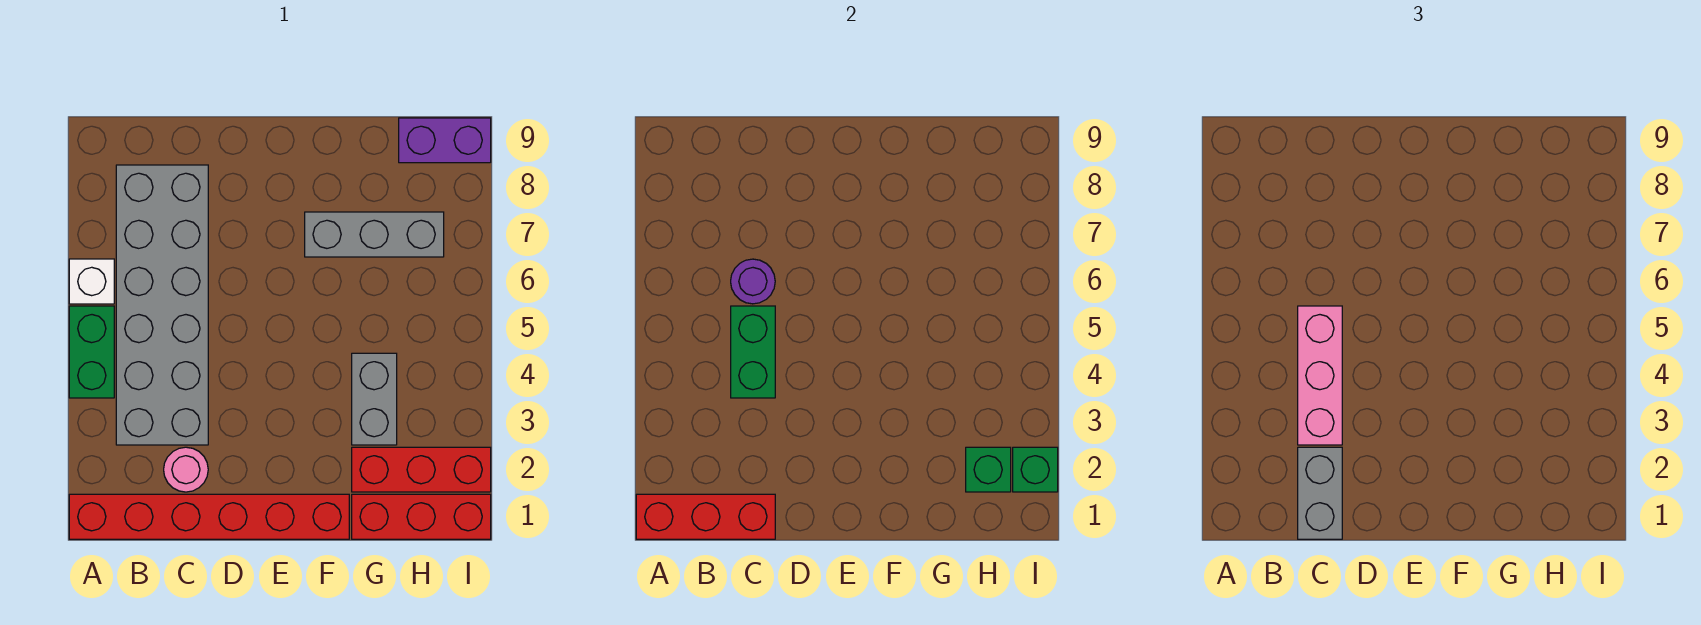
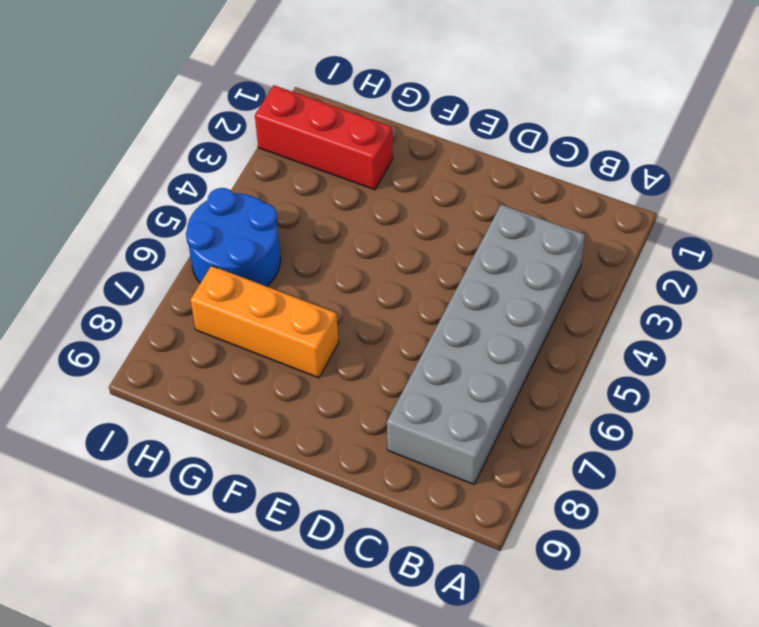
orange 1x3 brick [191,266,338,378] -> grey 1x3 brick [305,212,444,257]
blue 2x2 round brick [186,188,281,286] -> none
none -> red 1x6 brick [69,494,349,539]
none -> green 1x2 brick [69,306,114,398]
none -> white 1x1 brick [69,259,114,304]

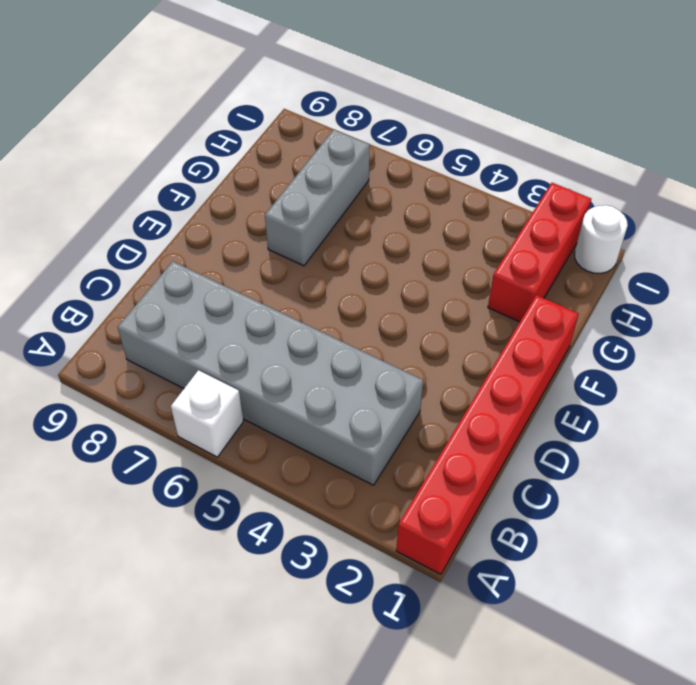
white 1x1 round brick [574,205,628,273] -> red 1x3 brick [352,494,491,539]
none -> green 1x2 brick [69,306,114,398]
none -> pink 1x1 round brick [164,447,208,492]
none -> grey 1x2 brick [352,353,397,445]

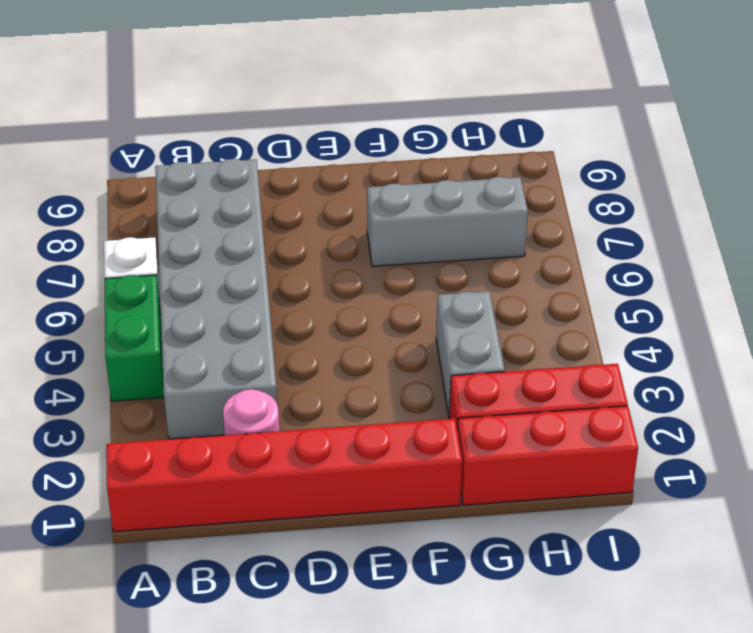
none -> purple 1x2 brick [399,118,491,163]
none -> red 1x3 brick [636,494,775,539]
none -> green 1x2 brick [731,306,775,398]

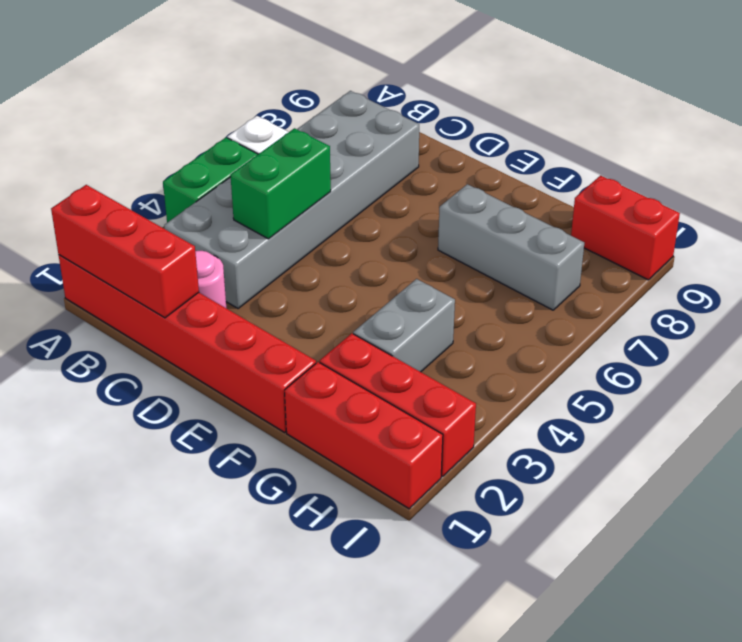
red 1x2 brick [571,176,680,280] -> purple 1x2 brick [399,118,491,163]
none -> purple 1x1 round brick [731,259,775,304]
none -> green 1x1 brick [966,447,1011,492]
none -> green 1x1 brick [1013,447,1058,492]

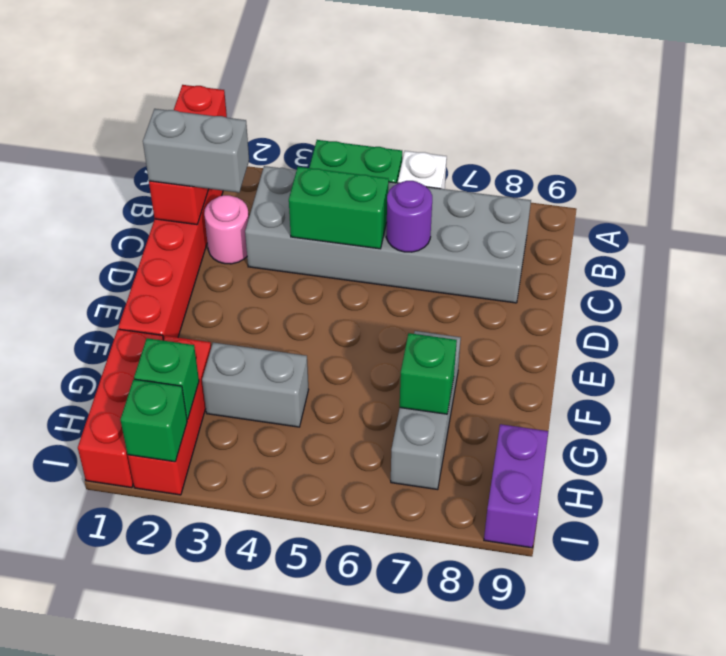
green 1x1 brick [400,333,457,414] -> none
none -> pink 1x3 brick [1298,306,1342,445]

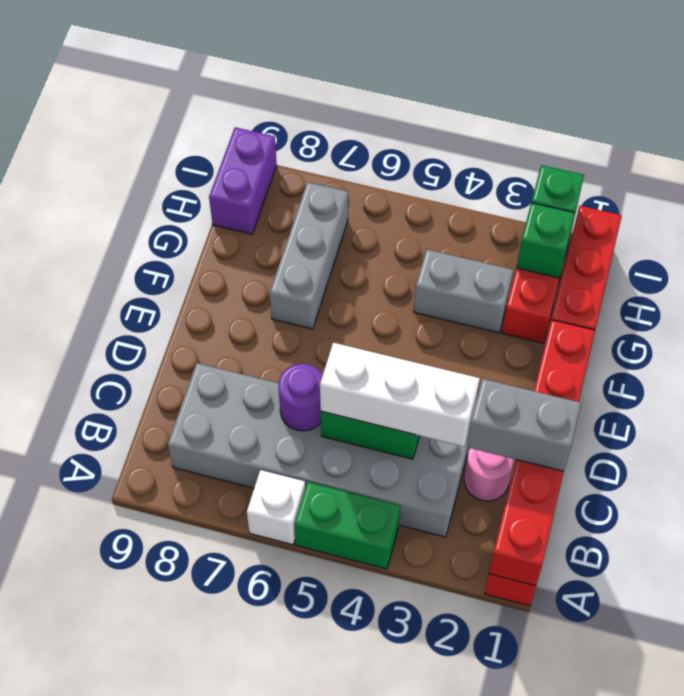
white 1x3 brick [320,343,480,447] -> pink 1x3 brick [1298,306,1342,445]

